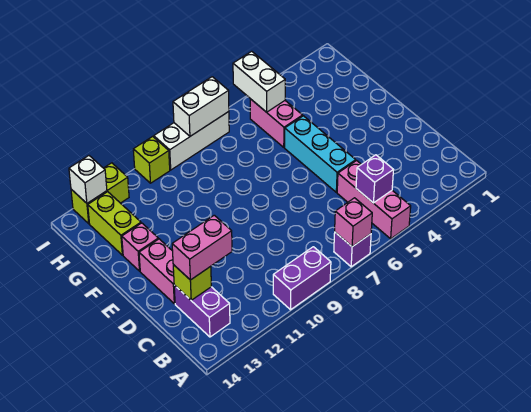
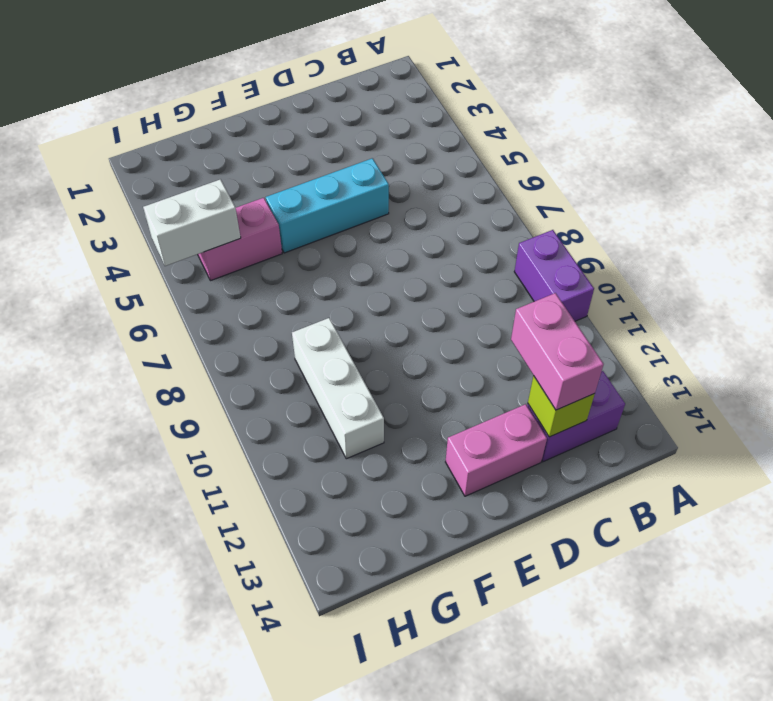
white 1x3 brick [292,318,384,459] -> white 1x3 brick moved to [154,112,229,170]
none -> pink 1x3 brick [337,161,411,239]
none -> purple 1x1 brick [334,232,371,267]
none -> pink 1x1 brick [122,223,158,271]

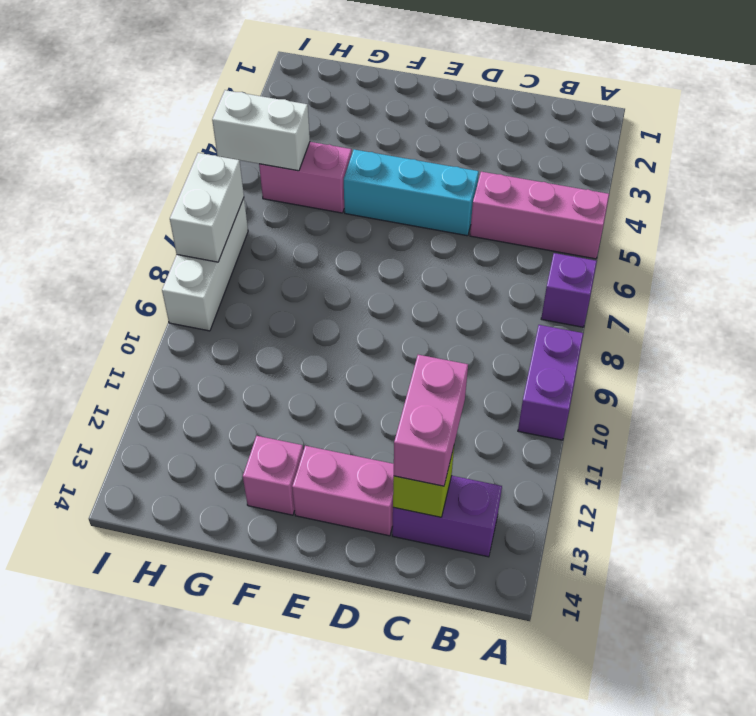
none -> lime 1x2 brick [88,192,141,255]
none -> lime 1x1 brick [133,136,170,183]
none -> lime 1x2 brick [71,163,129,224]

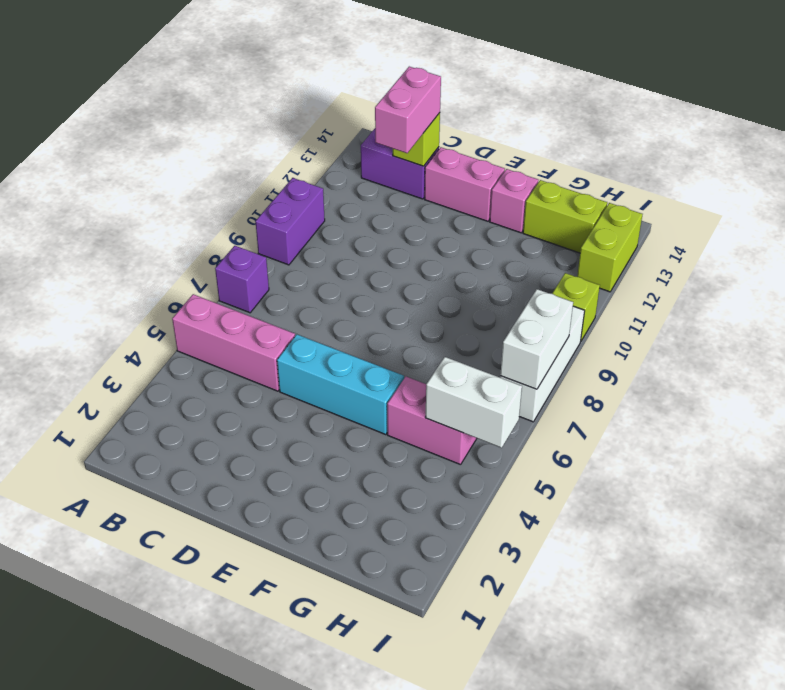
none -> pink 1x1 brick [335,198,372,247]
none -> purple 1x1 brick [356,155,393,203]
none -> white 1x1 brick [69,156,107,203]

